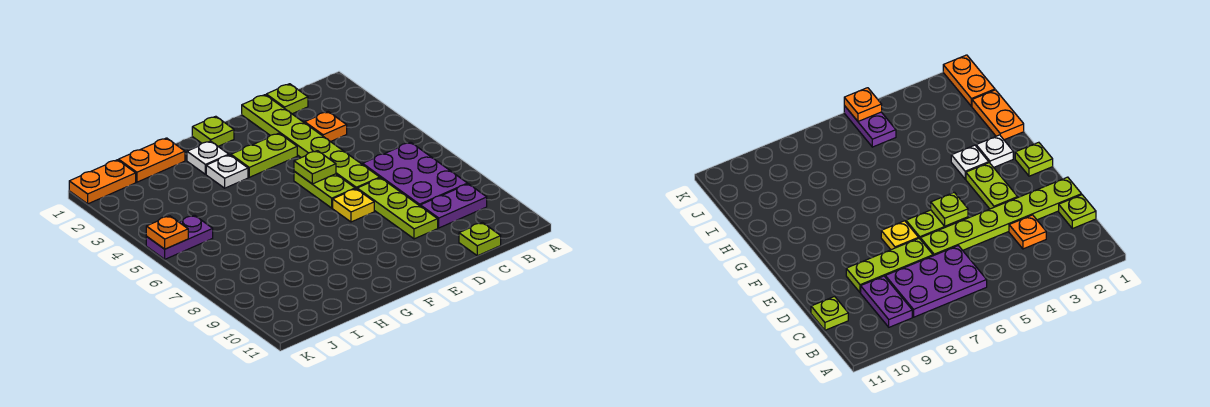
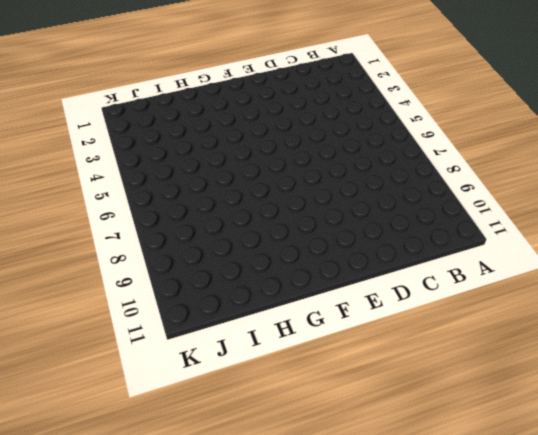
none -> purple 2x3 plate [363,142,468,206]
none -> purple 1x2 plate [420,184,487,228]
none -> lime 1x1 plate [266,84,308,114]

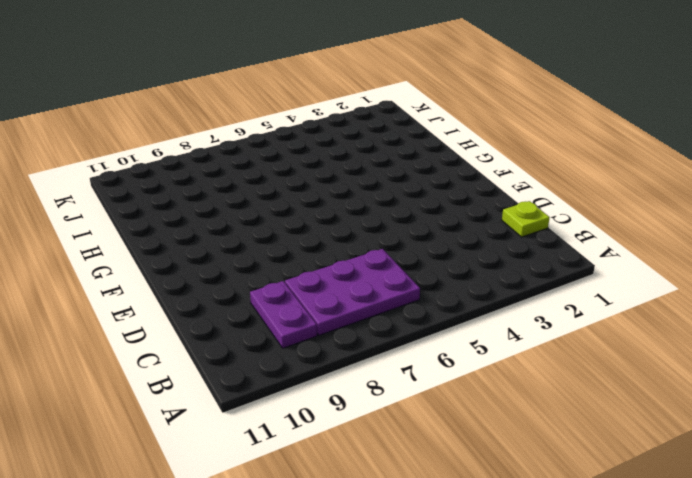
none -> orange 1x1 plate [305,112,347,142]
none -> lime 1x1 plate [459,222,501,256]
none -> lime 1x6 plate [242,95,380,189]

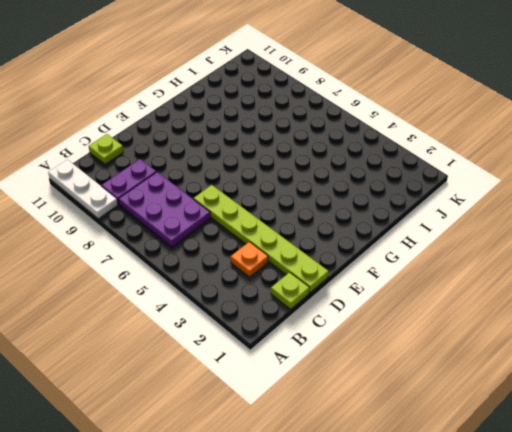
white 1x3 plate [48,160,118,219] -> none
none -> lime 1x3 plate [357,178,438,239]
none -> lime 1x2 plate [231,133,297,177]
none -> lime 1x2 plate [294,171,355,208]

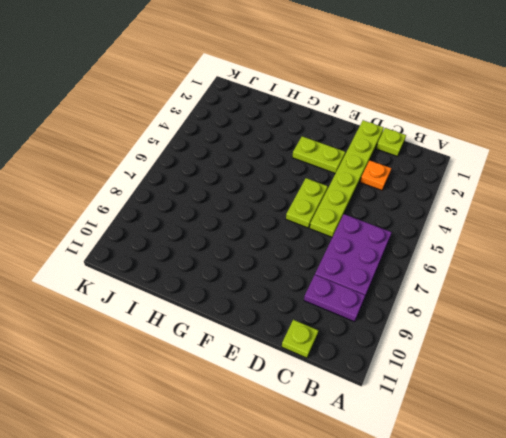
none -> lime 1x3 plate [357,178,438,239]
none -> yellow 1x1 plate [333,189,374,222]
none -> lime 1x1 plate [192,116,234,147]

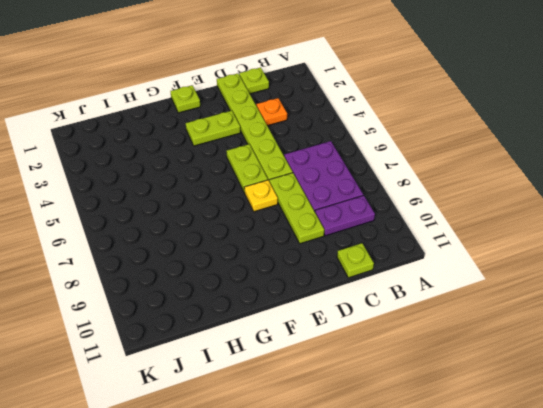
none -> white 1x1 plate [187,141,229,174]
none -> white 1x1 plate [206,155,248,188]
none -> orange 1x2 plate [119,138,185,182]

